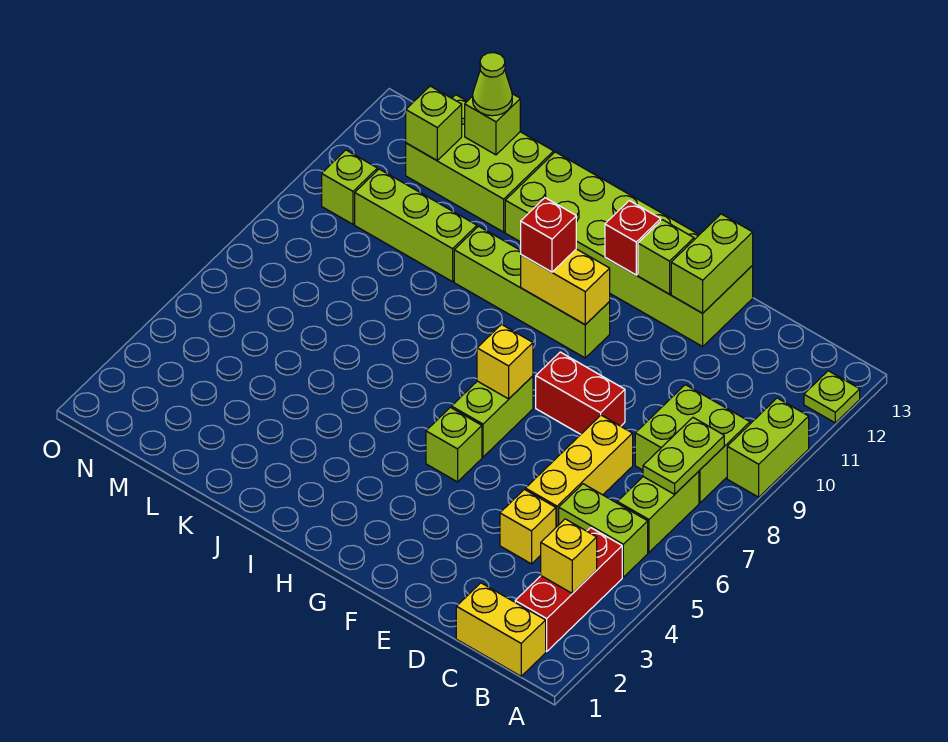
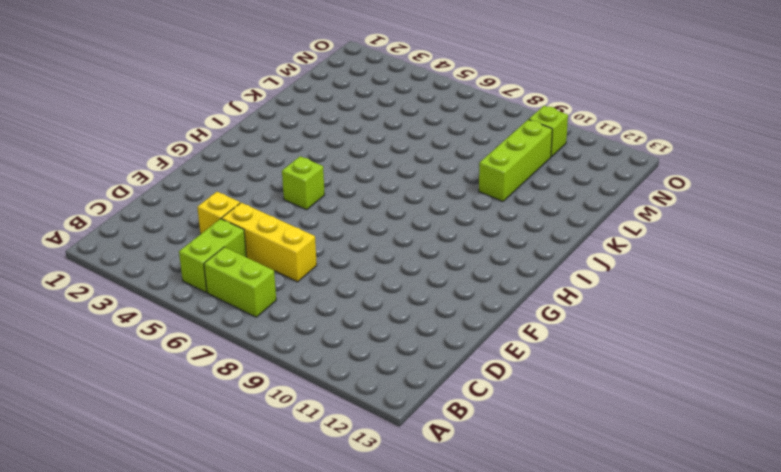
none -> lime 1x2 brick [727,398,809,497]
none -> lime 1x1 plate [804,371,860,423]
none -> yellow 1x2 brick [456,583,546,676]

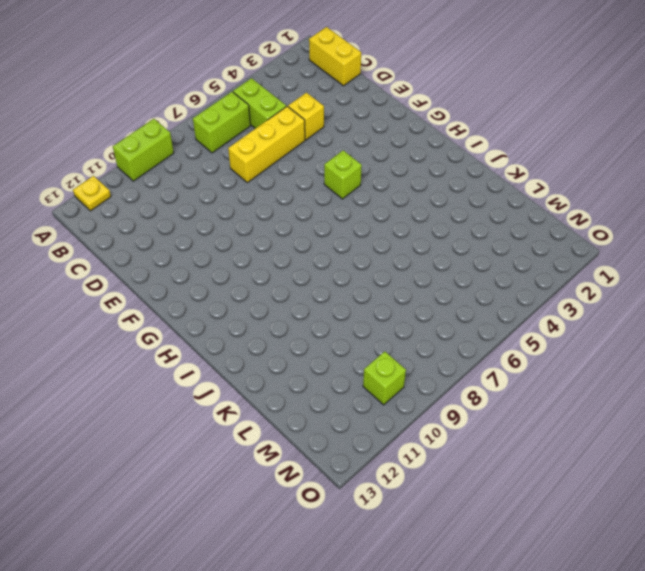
yellow 1x1 plate [73,176,111,211] -> lime 1x1 plate [804,371,860,423]
none -> red 1x3 brick [515,528,622,651]
none -> lime 2x2 brick [635,385,750,503]
none -> red 1x2 brick [536,352,625,434]

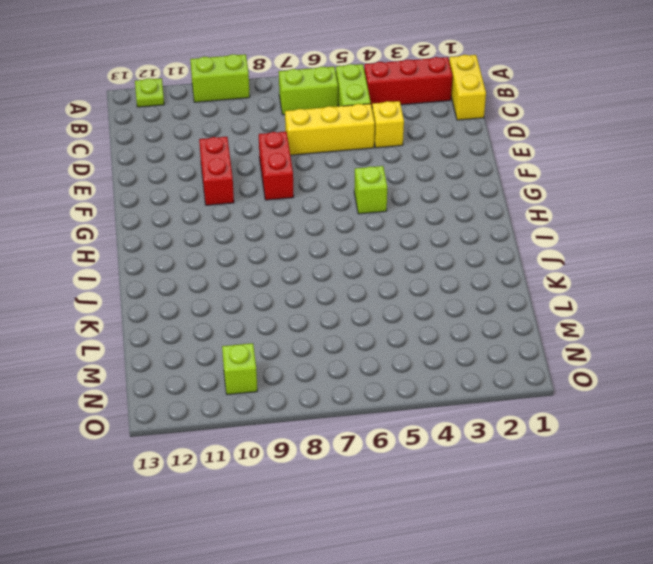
red 1x2 brick [199,137,234,205] -> none
none -> lime 2x2 brick [635,385,750,503]
none -> lime 2x6 brick [505,152,753,346]
none -> lime 1x2 brick [452,376,533,457]

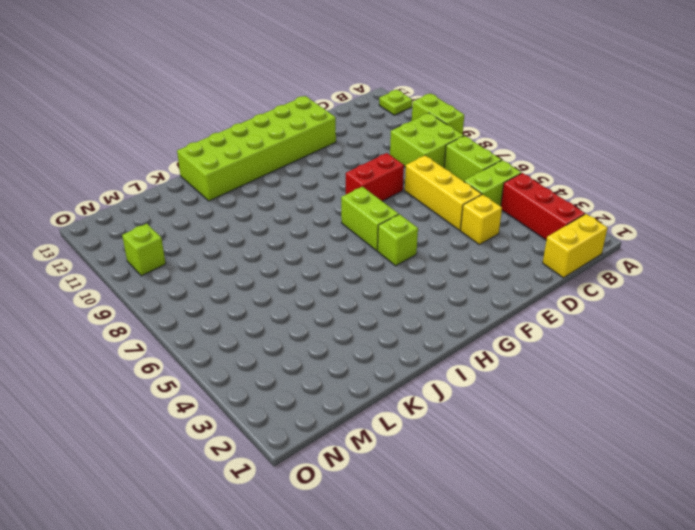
none -> lime 1x4 brick [454,226,610,358]
none -> lime 1x3 brick [355,169,477,282]
none -> lime 2x3 brick [406,95,554,232]

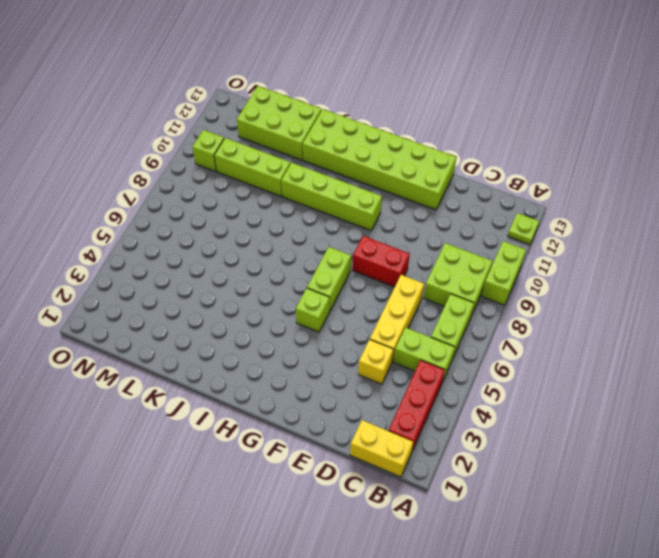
none -> yellow 1x1 brick [541,519,597,593]
none -> lime 1x2 plate [643,418,724,494]
none -> lime 1x2 brick [671,214,753,313]

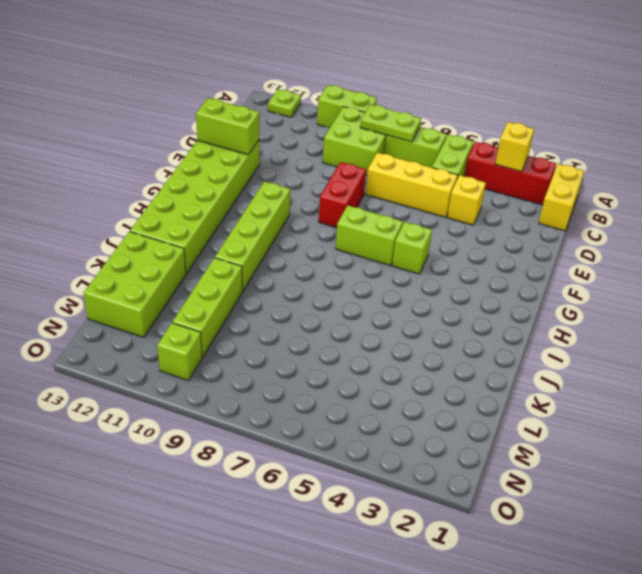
none -> lime 1x1 brick [638,220,694,294]
none -> yellow 1x1 brick [477,325,533,399]
none -> yellow 1x2 brick [521,249,610,325]

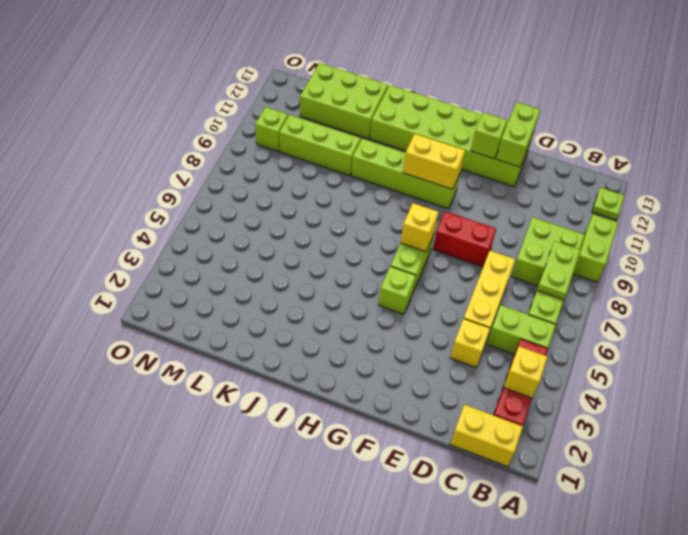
none -> red 1x1 brick [605,201,661,275]
none -> lime 1x1 brick [465,94,520,155]
none -> lime 1x1 brick [406,86,462,160]

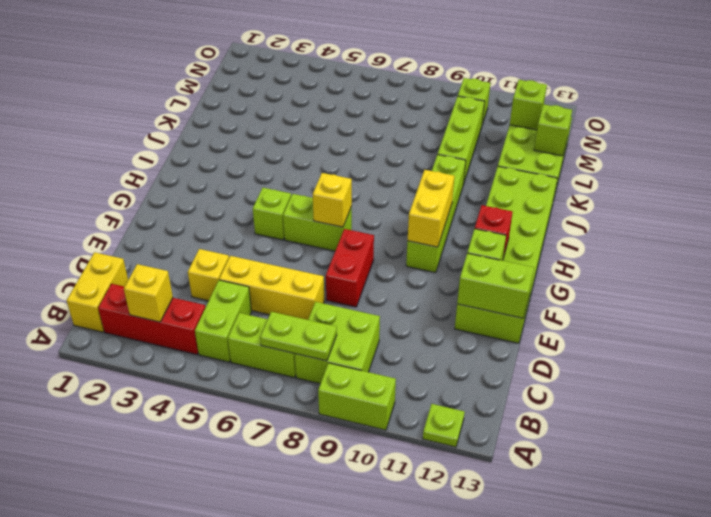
none -> red 1x1 brick [521,198,576,272]
none -> lime 1x1 cone [473,53,512,116]

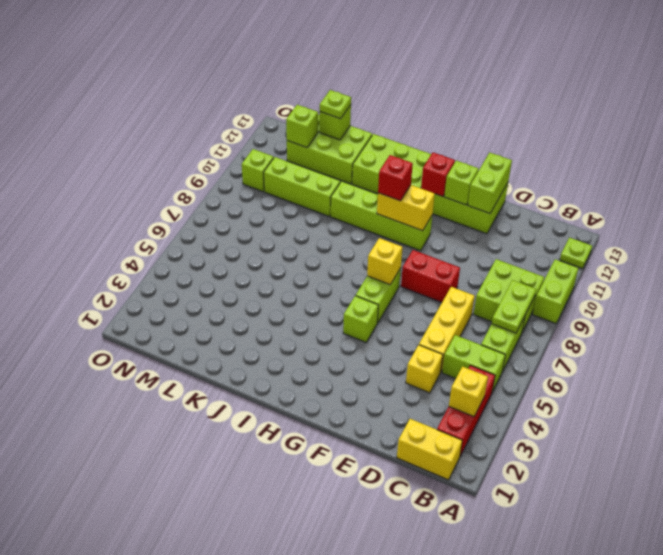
lime 1x1 plate [320,90,351,119] -> lime 1x1 cone [473,53,512,116]

